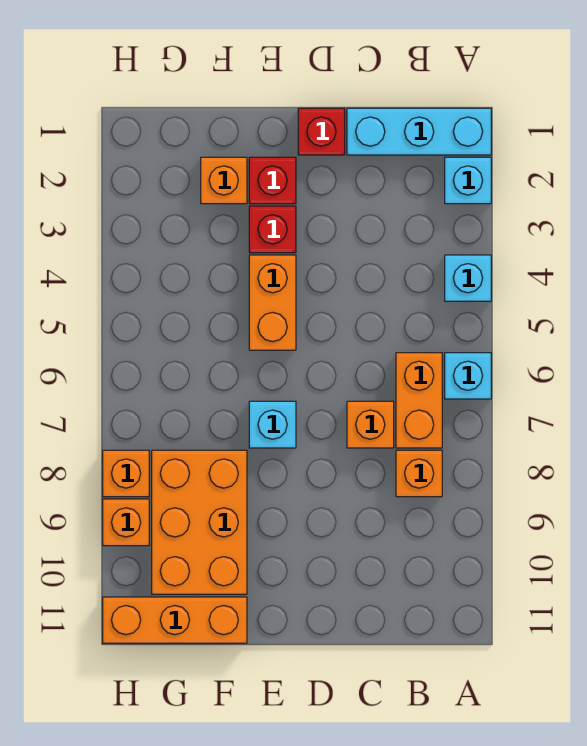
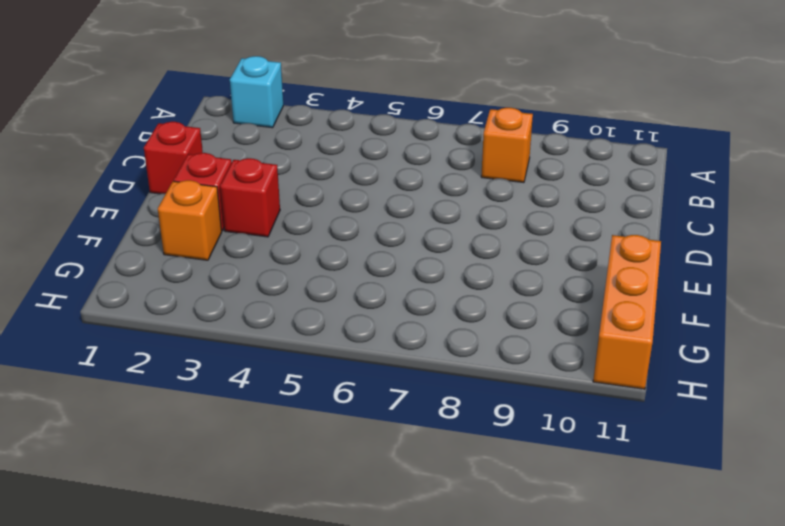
none -> cyan 1x3 brick [347,108,491,155]
none -> cyan 1x1 brick [445,255,491,301]
none -> cyan 1x1 brick [445,353,491,399]

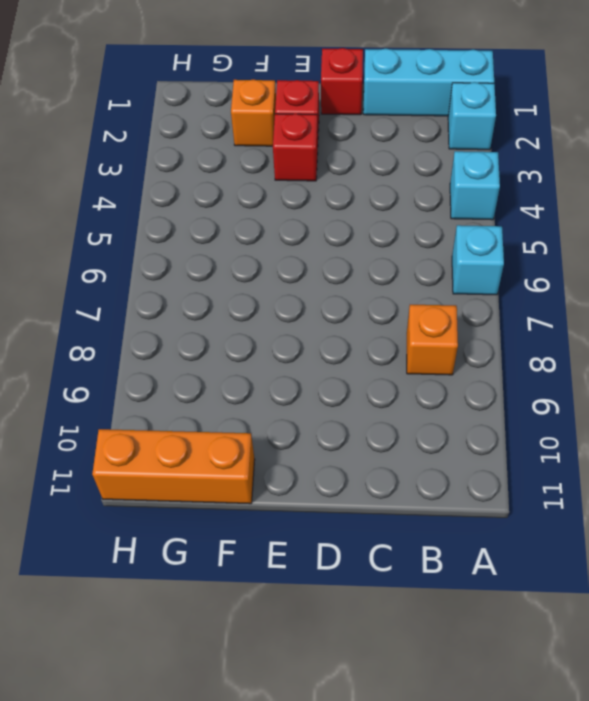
none -> orange 1x2 brick [396,353,442,448]
none -> orange 1x1 brick [347,401,394,448]
none -> orange 1x2 brick [249,255,296,350]

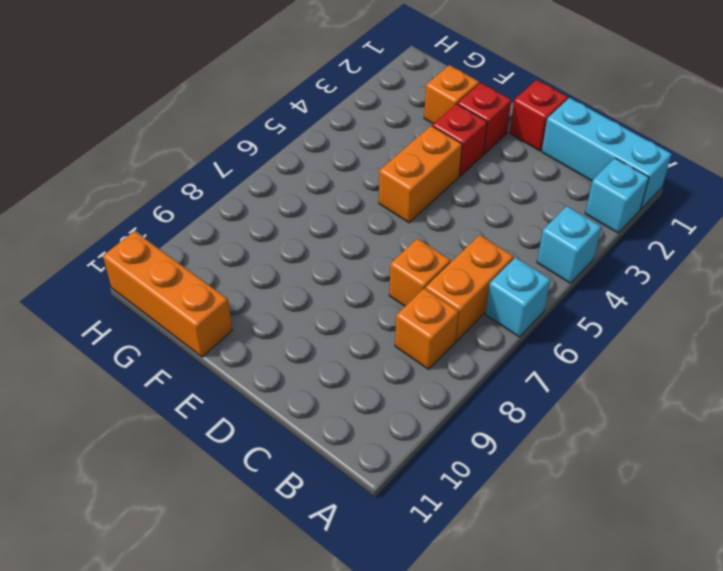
none -> cyan 1x1 brick [249,401,296,448]
none -> orange 2x3 brick [152,450,247,594]
none -> orange 1x1 brick [103,450,149,497]

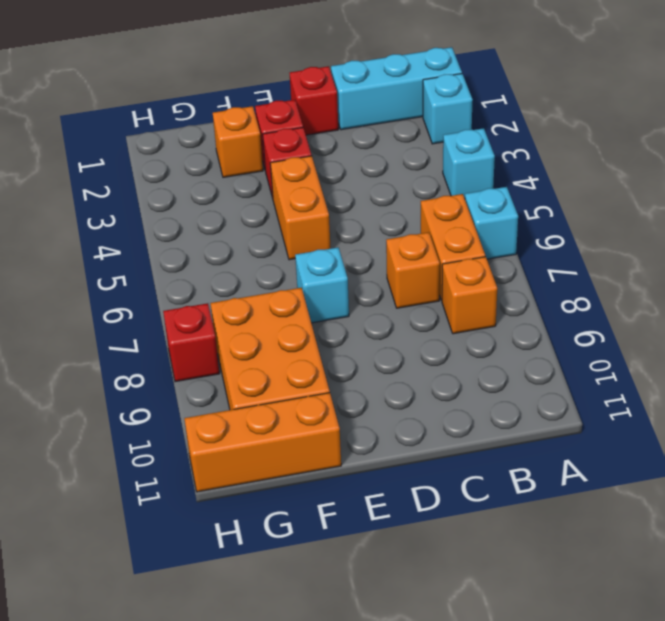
red 1x1 brick [163,303,220,382] -> orange 1x1 brick [103,450,149,497]
none -> orange 1x1 brick [103,499,149,546]

